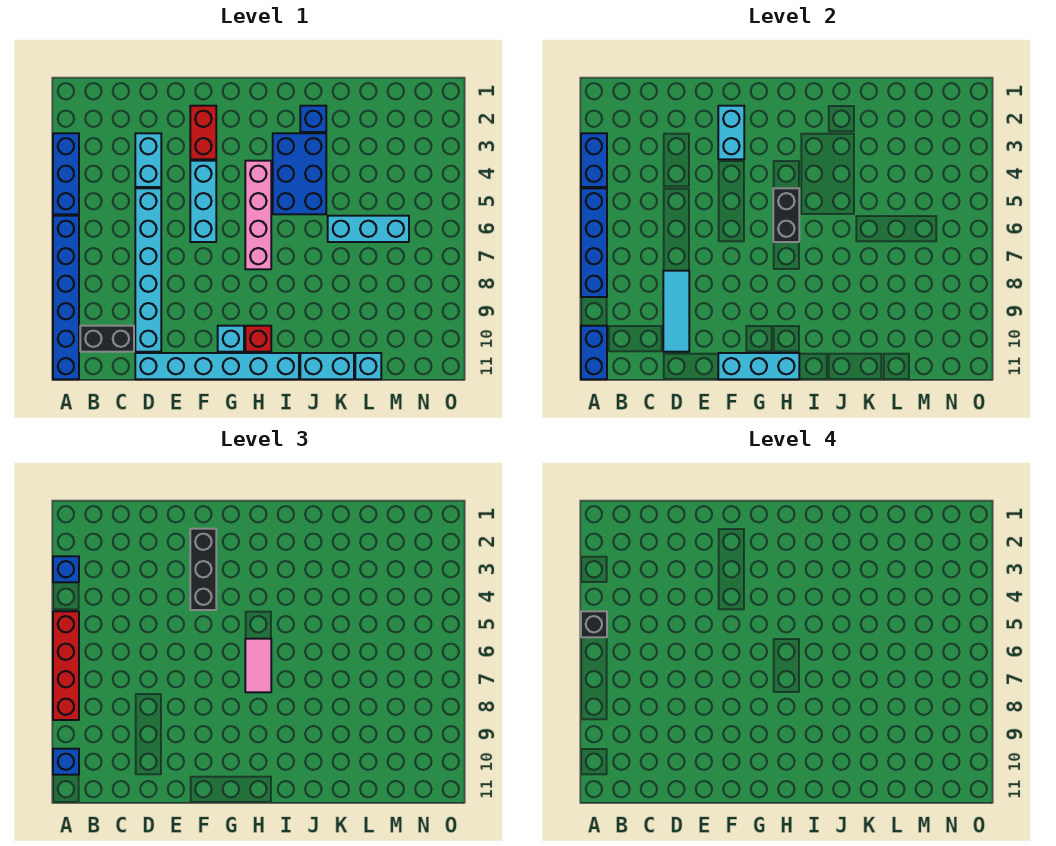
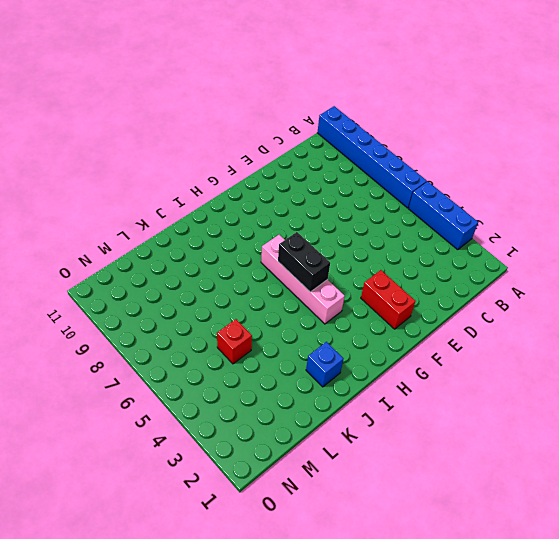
red 1x1 brick [217,319,252,364] -> red 1x1 brick moved to [245,326,271,352]
none -> black 1x2 brick [80,326,134,352]
none -> cyan 1x2 brick [135,133,161,187]
none -> cyan 1x6 brick [135,188,161,352]

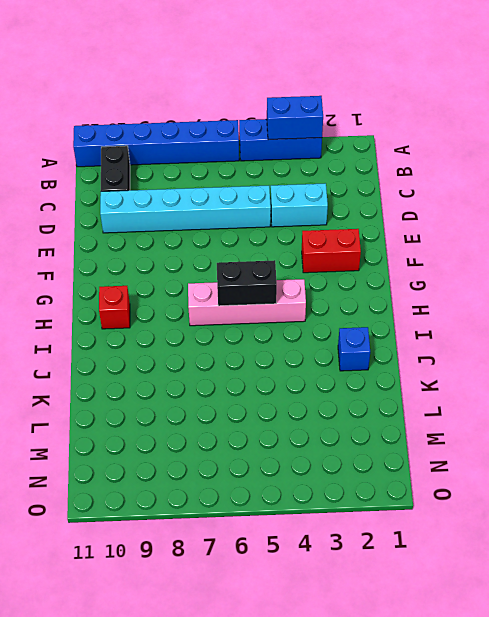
none -> cyan 1x6 brick [135,353,299,379]
none -> cyan 1x3 brick [190,161,216,242]
none -> cyan 1x1 brick [218,326,244,352]

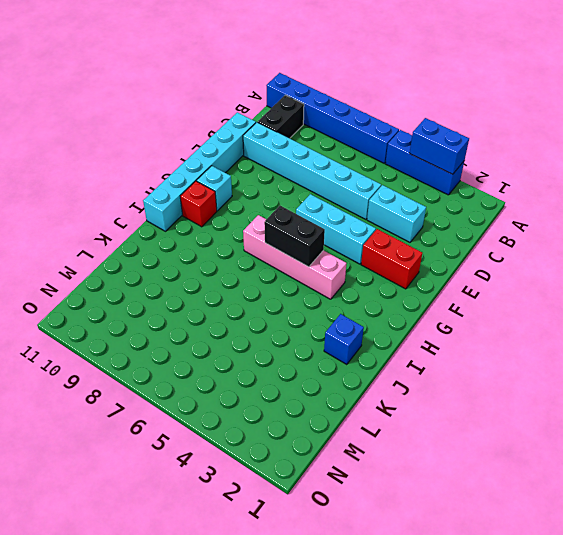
none -> blue 2x3 brick [273,133,326,214]
none -> cyan 1x2 brick [300,353,354,379]
none -> cyan 1x3 brick [328,216,409,242]

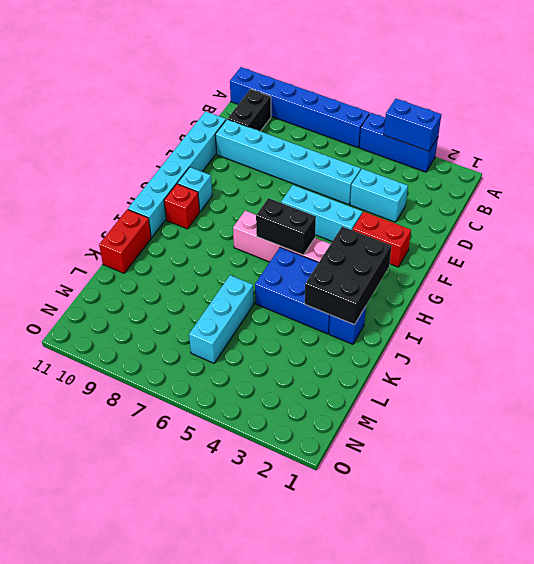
black 2x3 brick [305,227,392,325] -> none
red 1x2 brick [99,209,151,273] -> cyan 1x2 brick [300,353,354,379]
none -> cyan 1x1 brick [355,353,381,379]
none -> blue 1x4 brick [581,188,607,297]
none -> blue 1x2 brick [581,326,607,379]

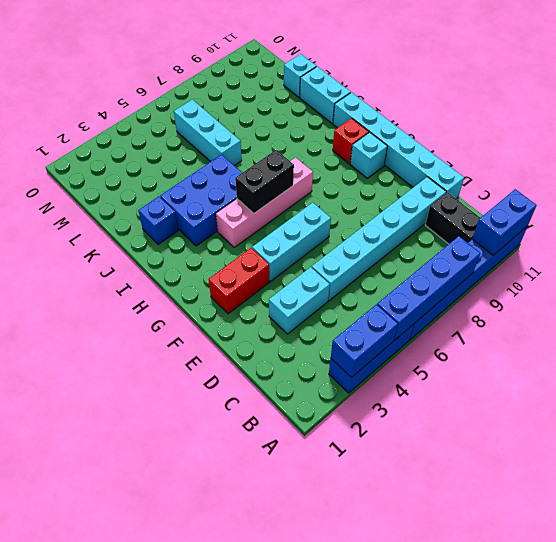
none -> cyan 1x3 tile [663,271,689,352]
none -> cyan 1x2 brick [718,106,744,159]
none -> cyan 1x3 brick [718,353,799,379]

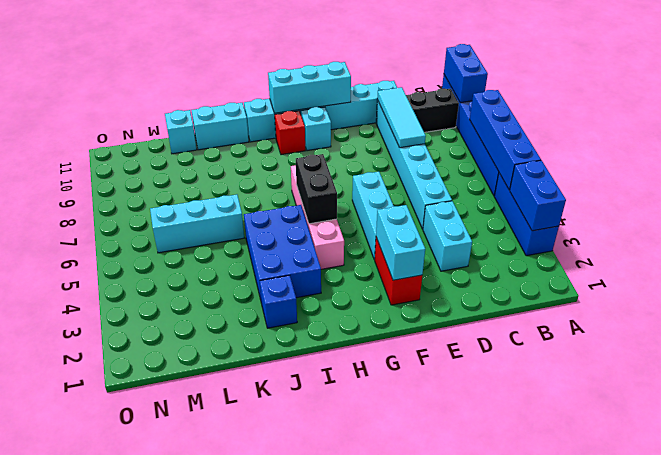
none -> blue 1x1 brick [53,556,79,582]
none -> red 1x4 brick [53,611,79,720]
none -> blue 1x1 brick [53,749,79,775]

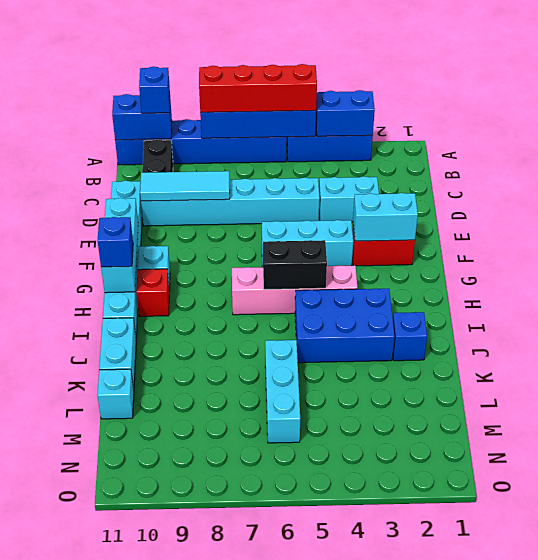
blue 1x1 brick [98,217,133,267] -> blue 1x1 brick moved to [53,556,79,582]
none -> black 1x3 brick [190,529,216,610]
none -> pink 1x2 tile [245,639,271,692]
none -> black 1x1 brick [581,611,607,637]

